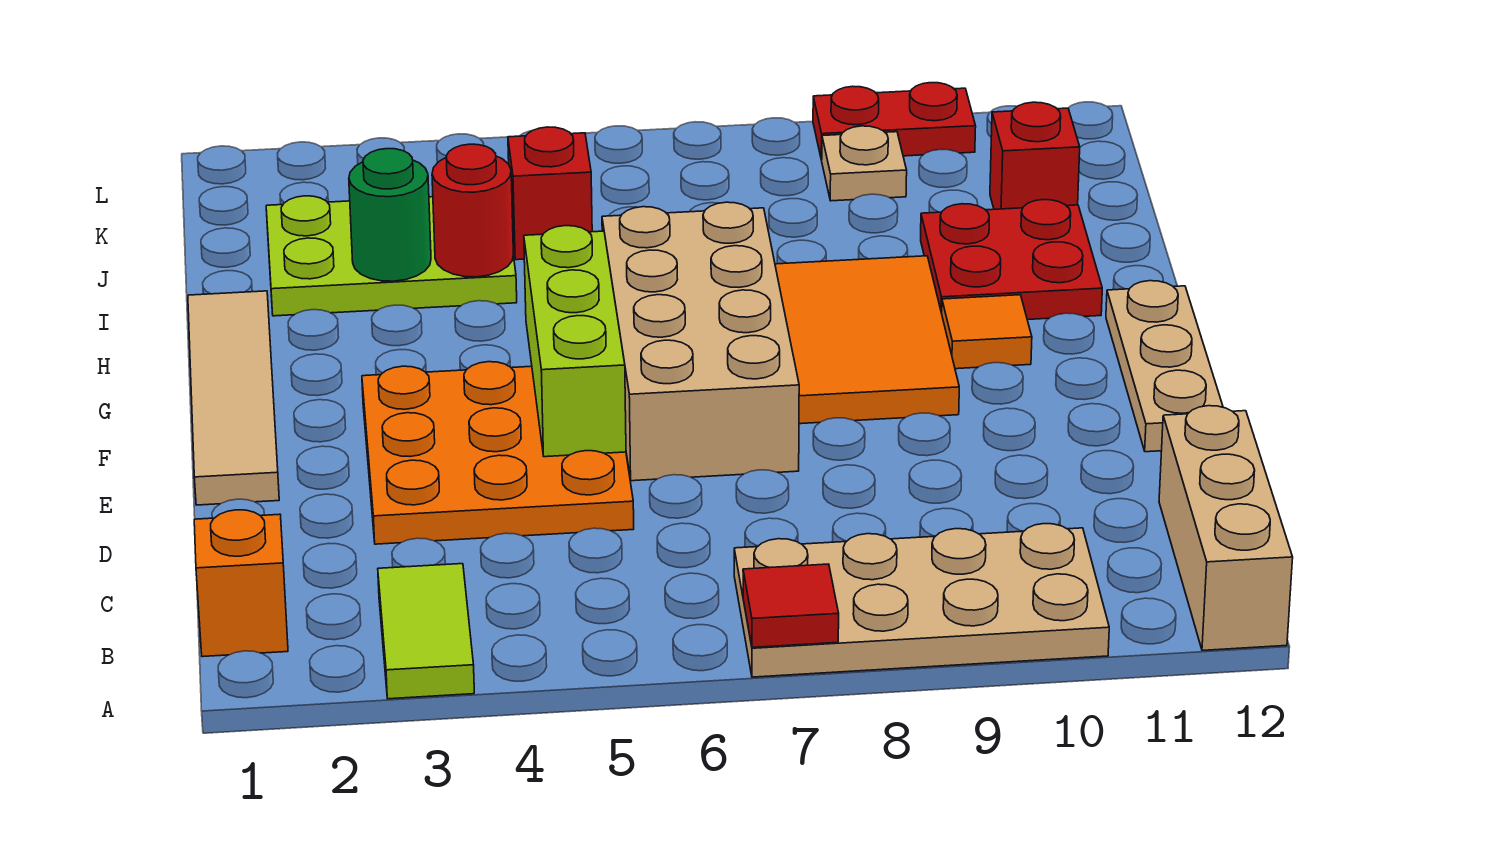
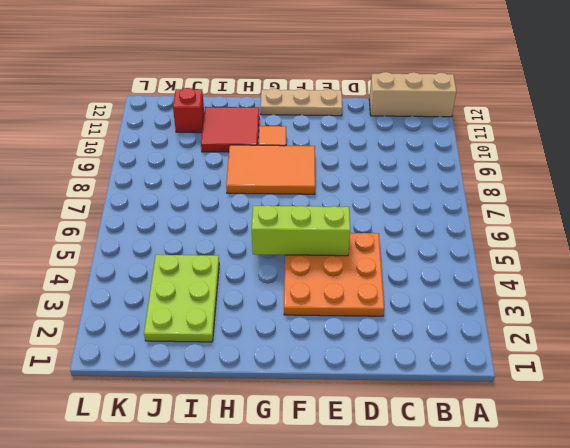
red 2x2 tile [201,107,259,152] -> red 2x2 plate [921,200,1102,320]
none -> lime 1x2 tile [378,564,474,699]
none -> tan 2x4 plate [734,524,1109,677]
none -> orange 1x1 brick [194,510,288,657]

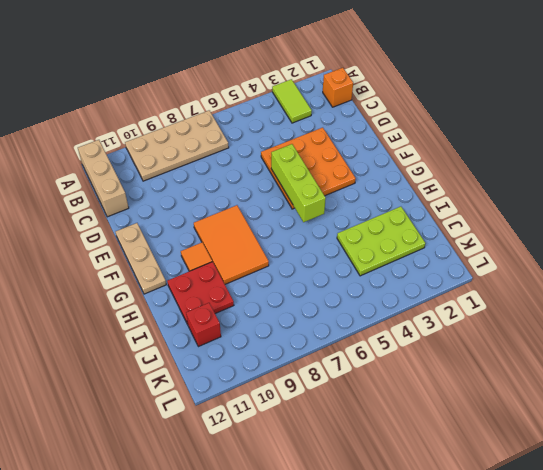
none -> tan 1x4 tile [188,291,279,505]
none -> tan 2x4 brick [602,202,799,481]
none -> red 1x1 brick [508,127,592,260]

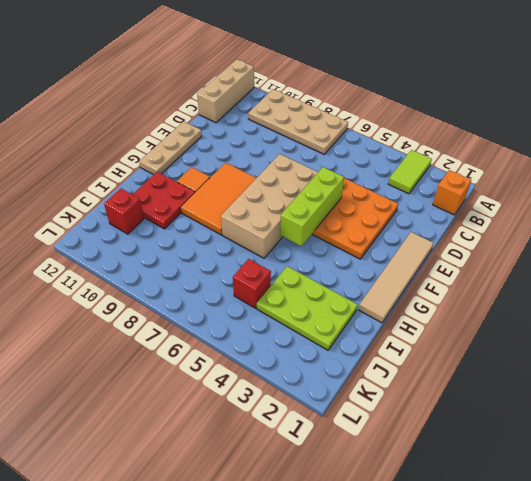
none -> tan 1x1 plate [822,126,907,201]
none -> red 1x2 plate [813,83,976,160]
none -> red 1x1 tile [743,564,839,647]

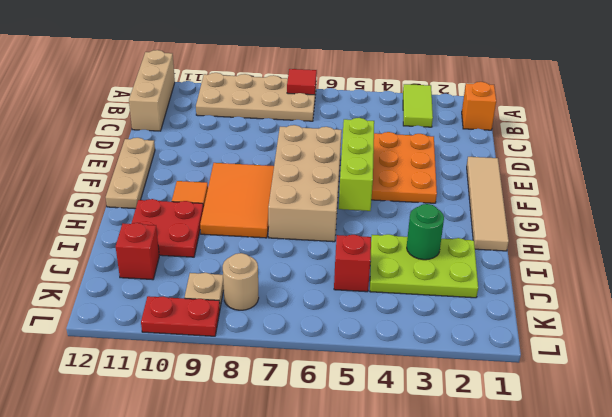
tan 1x1 round brick [223,253,259,310] -> none
none -> red 1x1 round brick [432,144,513,277]

